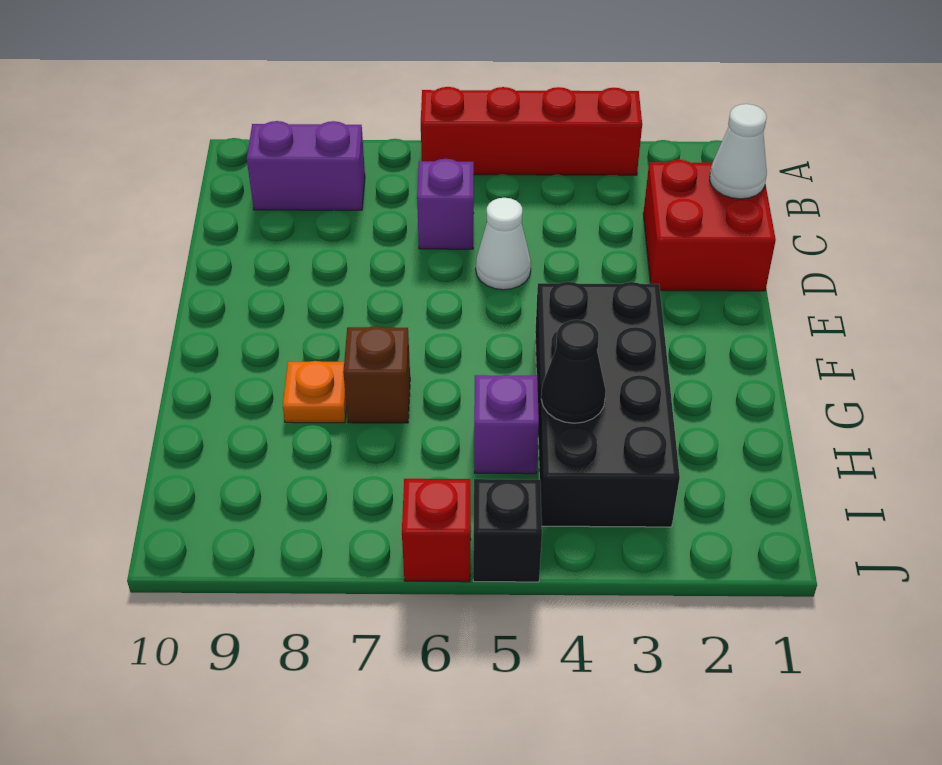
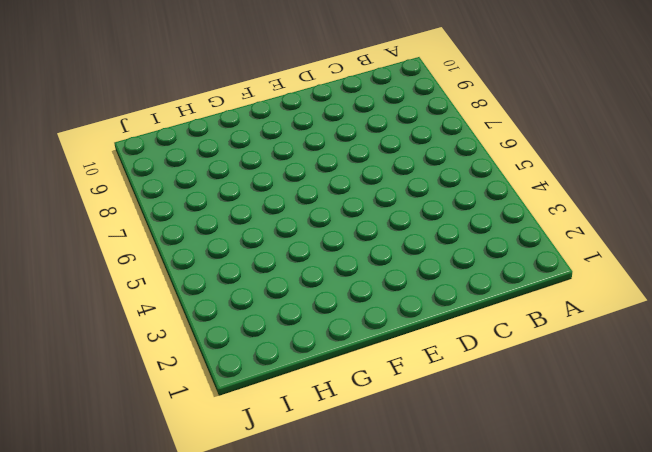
none -> red 1x4 brick [421,87,642,175]
none -> purple 1x2 brick [247,121,365,210]
none -> red 2x2 brick [643,160,776,291]

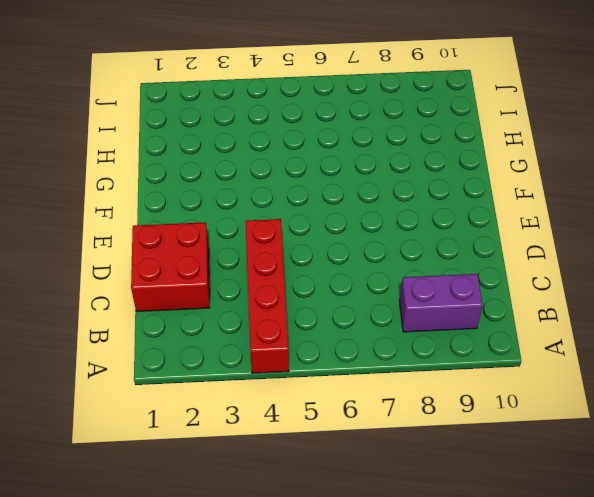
red 1x4 brick [245,219,289,373] -> red 1x4 brick turned to [421,87,642,175]
none -> purple 1x1 brick [417,159,474,249]
none -> white 1x1 cone [476,198,531,290]
none -> black 2x4 brick [535,282,680,527]

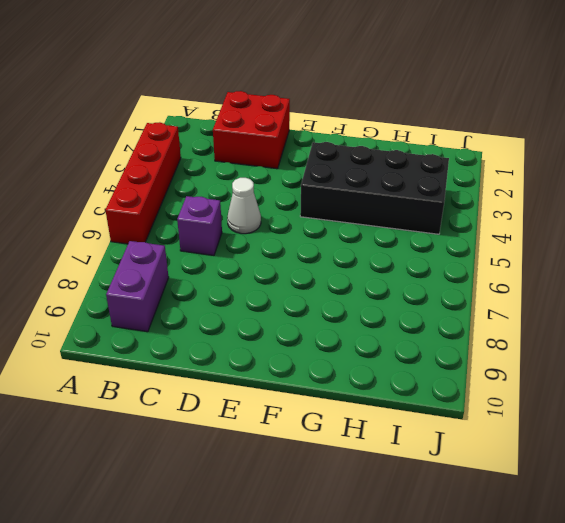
none -> brown 1x1 brick [343,326,410,423]
none -> orange 1x1 plate [283,361,346,423]
none -> purple 1x1 brick [474,375,539,474]

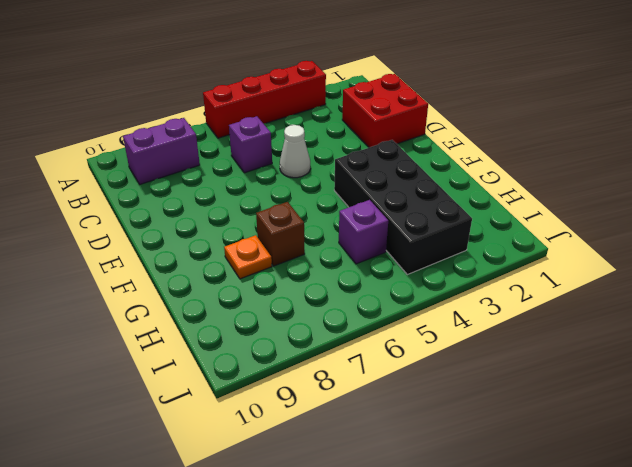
none -> black 1x1 brick [473,479,542,582]
none -> red 1x1 brick [402,479,471,582]
none -> white 1x1 cone [710,104,767,199]

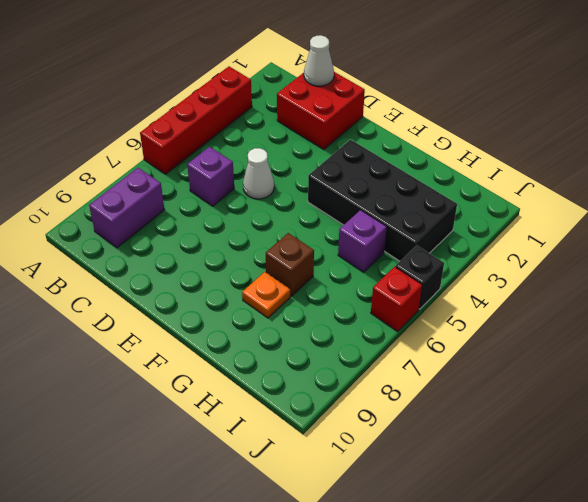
none -> black 1x1 cone [541,320,606,423]

